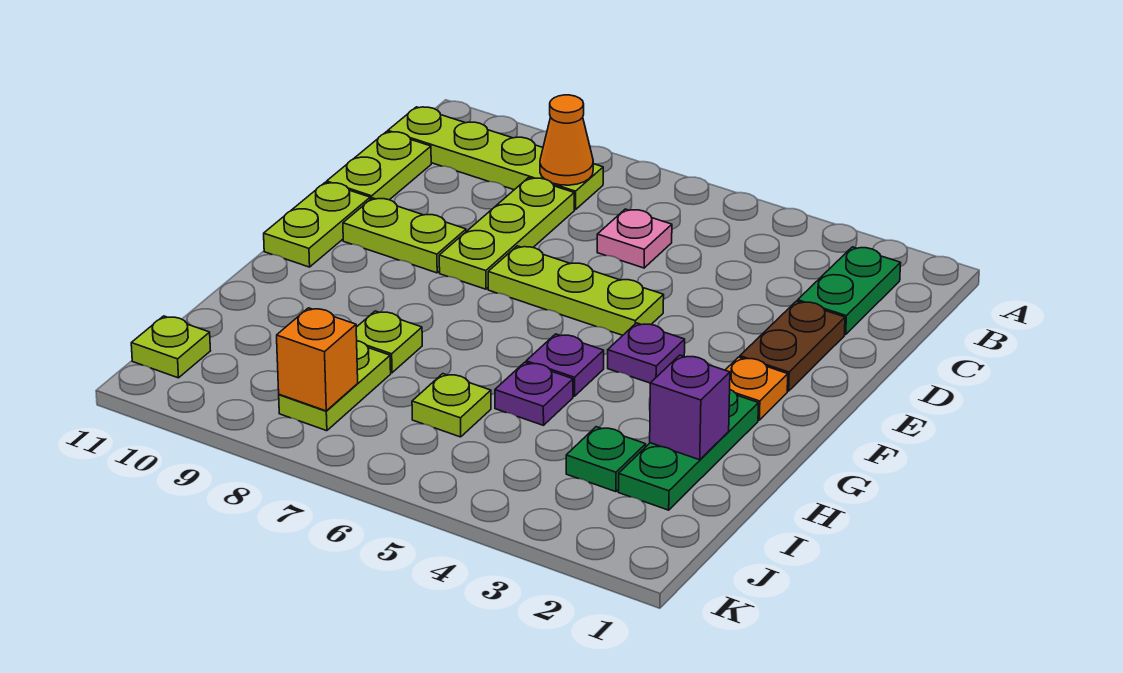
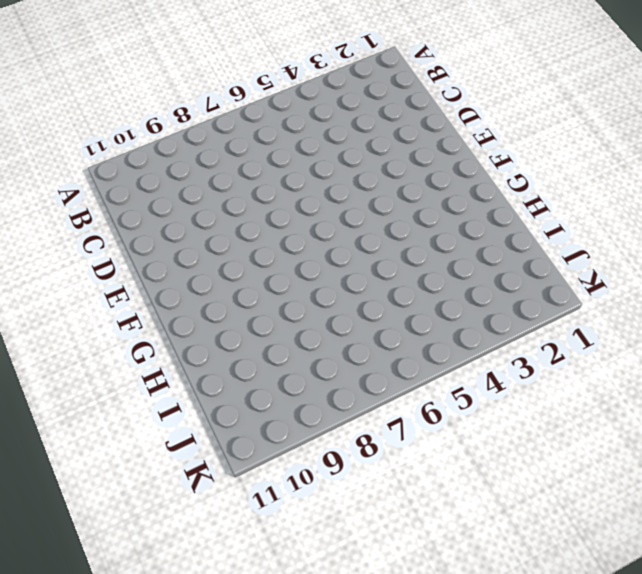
none -> green 1x2 plate [798,247,901,334]
none -> lime 1x4 plate [388,107,603,210]
none -> pink 1x1 plate [597,209,672,268]

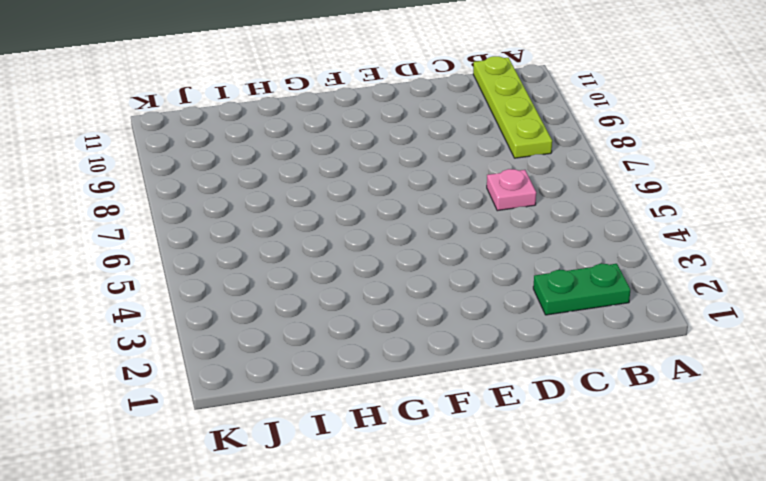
none -> lime 1x3 plate [439,178,574,289]
none -> lime 1x2 plate [327,132,431,200]
none -> brown 1x2 plate [740,301,845,391]

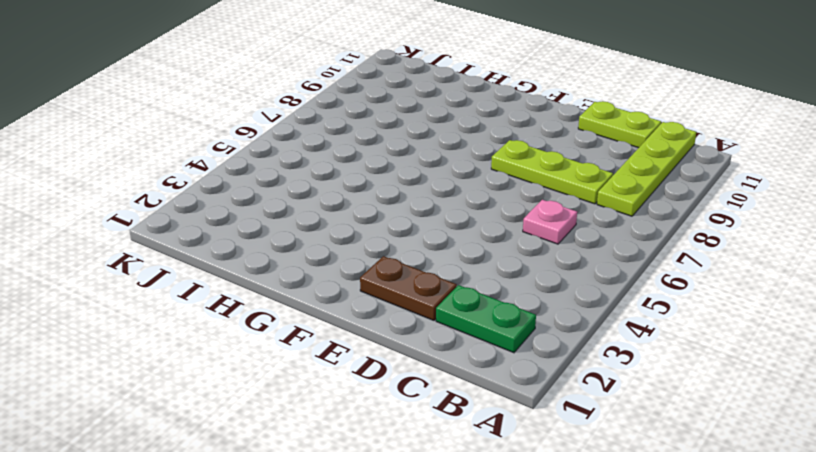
none -> lime 1x3 plate [488,246,664,335]
none -> lime 1x2 plate [343,198,466,273]
none -> lime 1x2 plate [264,182,370,267]

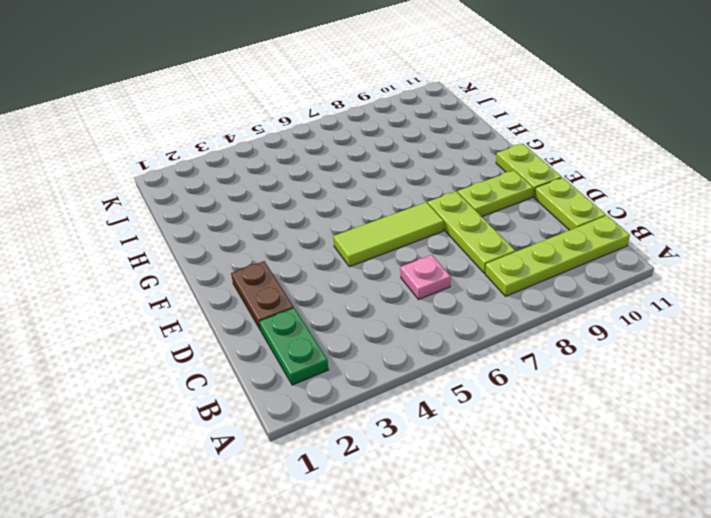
lime 1x3 tile [333,202,444,267] -> lime 1x3 plate [488,246,664,335]
none -> orange 1x1 plate [726,357,788,420]
none -> purple 1x1 plate [608,323,685,383]
none -> green 1x3 plate [618,390,758,510]

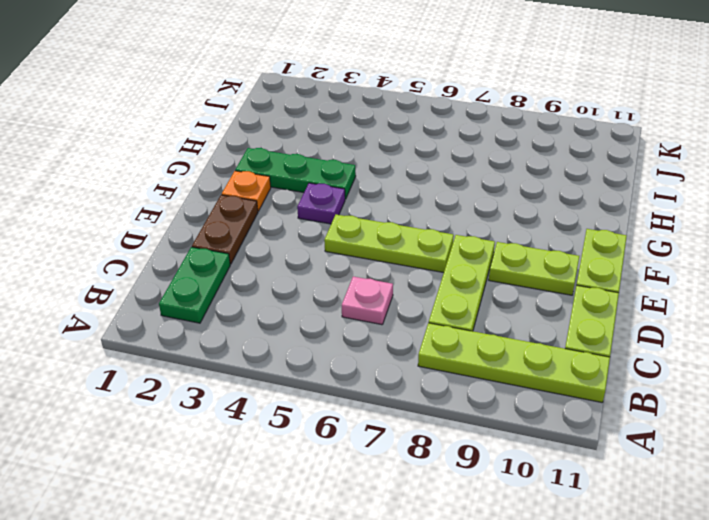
green 1x3 plate [235,148,356,199] -> green 1x3 plate turned to [618,390,758,510]
none -> purple 1x1 plate [526,334,604,396]
none -> purple 1x1 plate [495,362,573,425]
none -> lime 1x1 plate [356,311,422,373]

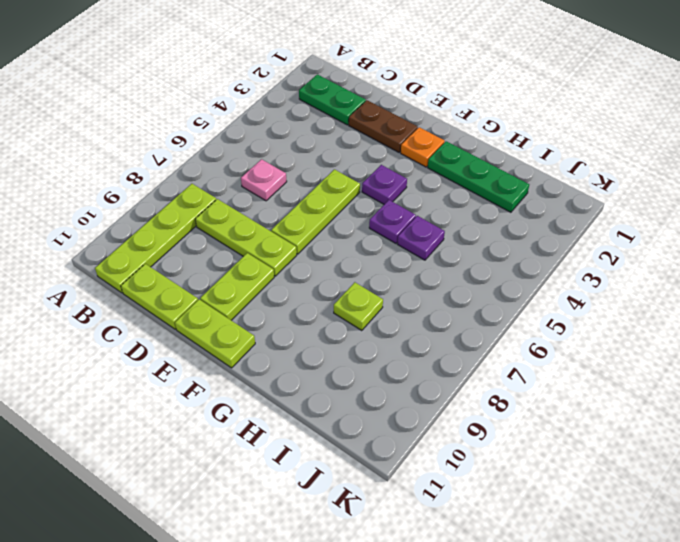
none -> green 1x1 plate [566,427,646,492]
none -> lime 1x1 plate [412,374,491,437]
none -> lime 1x2 plate [279,341,391,431]

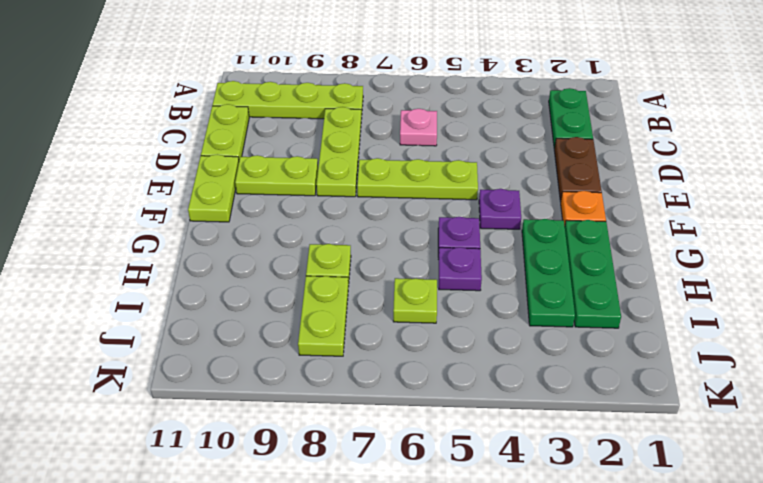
green 1x3 plate [522,219,575,327] -> green 1x1 plate [566,427,646,492]
none -> lime 1x1 plate [131,316,210,378]
none -> orange 1x1 cone [540,95,593,185]
none -> purple 1x1 brick [650,355,730,460]

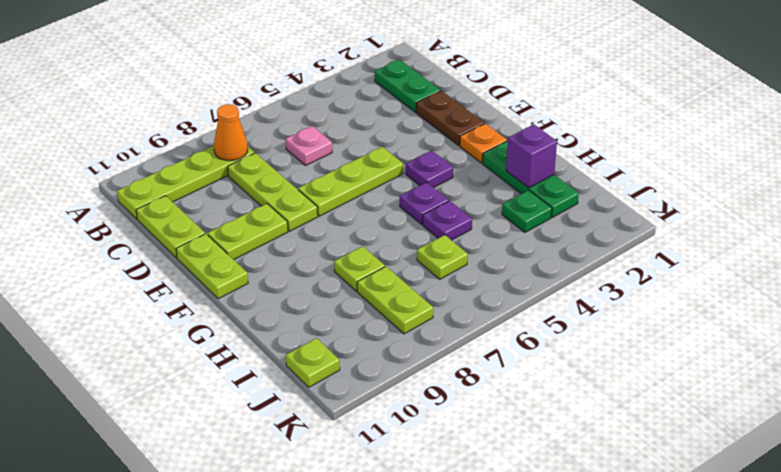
none -> orange 1x1 brick [277,308,358,411]

